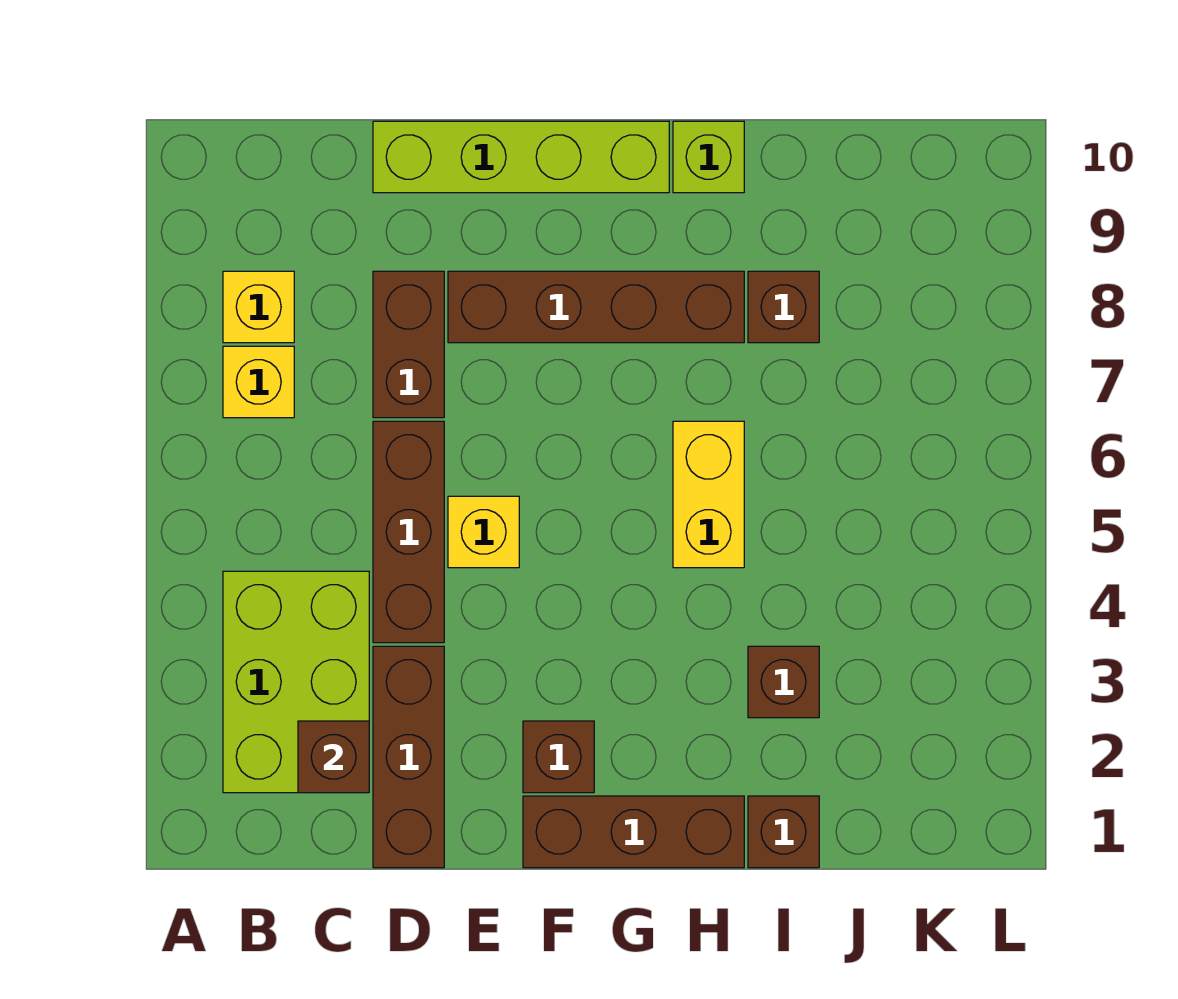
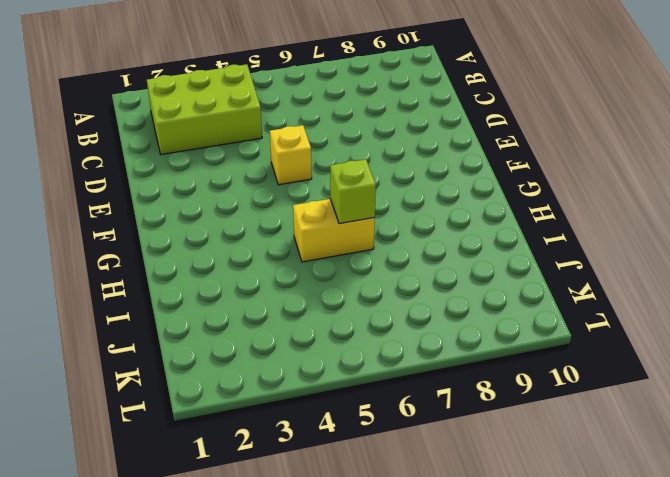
lime 1x1 brick [330,159,376,224] -> lime 1x1 brick moved to [673,121,744,193]
none -> yellow 1x1 brick [223,346,294,418]
none -> yellow 1x1 brick [223,271,294,343]
none -> brown 1x3 brick [373,646,444,868]

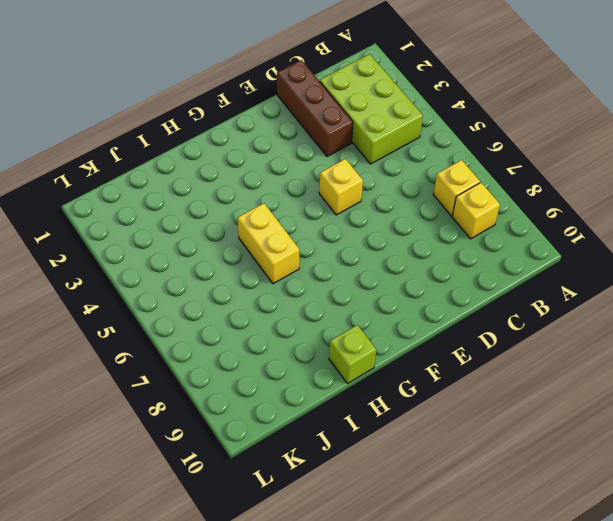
none -> brown 1x3 brick [373,421,444,643]
none -> brown 1x2 brick [373,271,444,418]
none -> lime 1x4 brick [373,121,669,193]

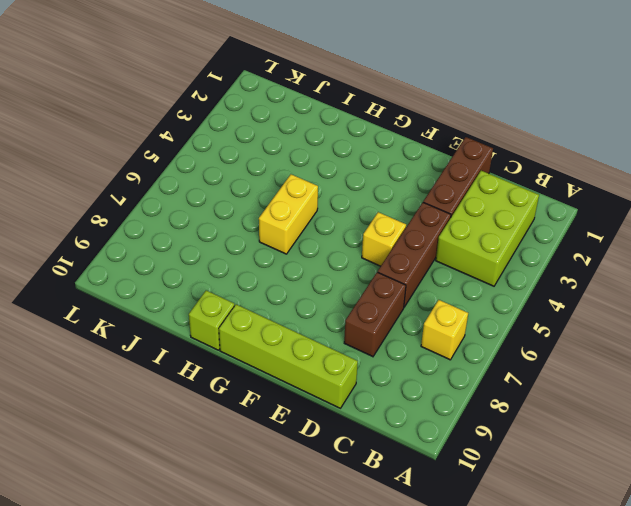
none -> yellow 1x1 brick [223,271,294,343]
none -> brown 1x4 brick [448,271,744,343]
none -> brown 1x3 brick [523,796,744,868]

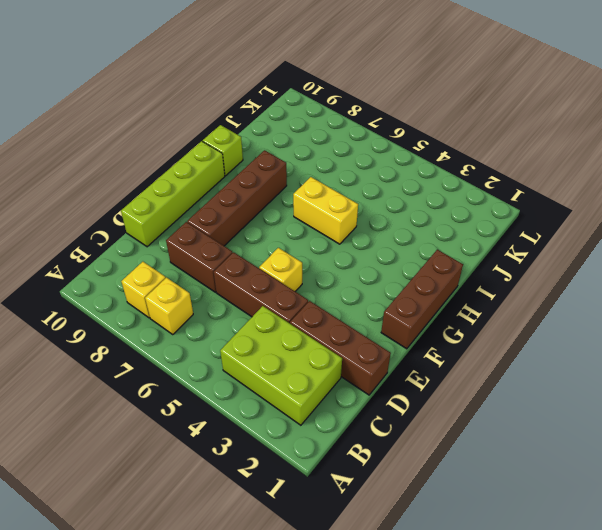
none -> brown 1x1 brick [523,721,594,793]
none -> brown 1x1 brick [748,796,819,868]
none -> brown 1x1 brick [748,646,819,718]

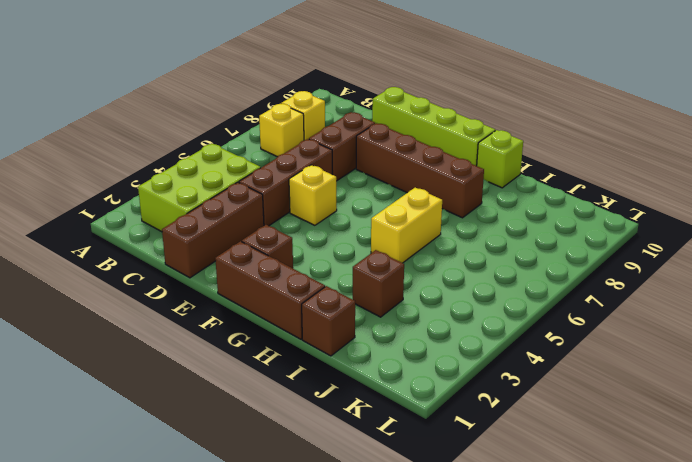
none -> brown 1x1 brick [748,271,819,343]
none -> brown 1x1 brick [298,721,369,793]

